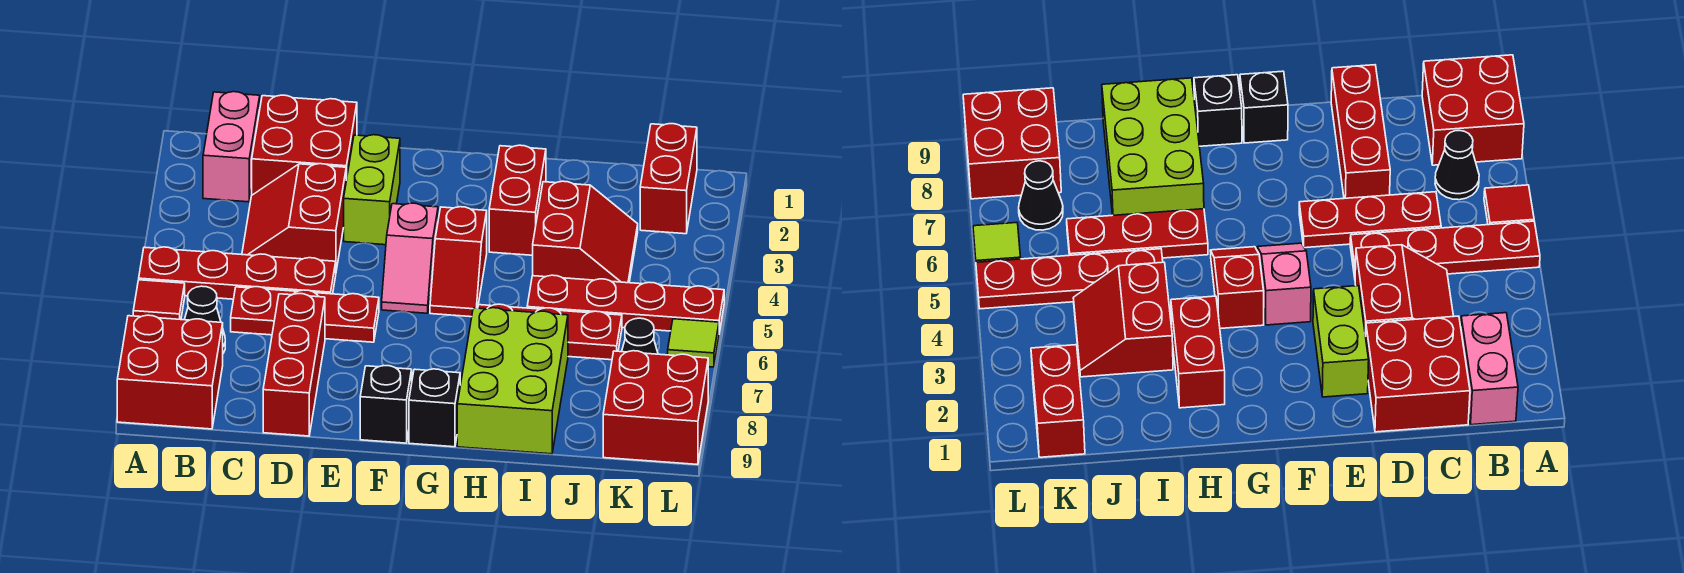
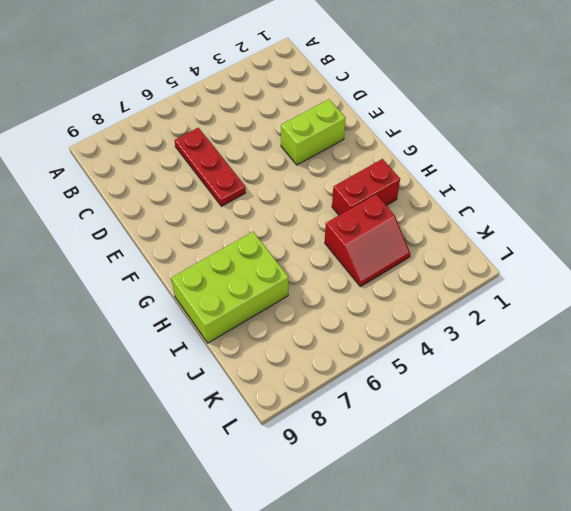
none -> red 1x4 plate [139,247,336,299]
none -> red 1x1 tile [133,280,185,320]
none -> red 2x2 brick [117,315,223,429]

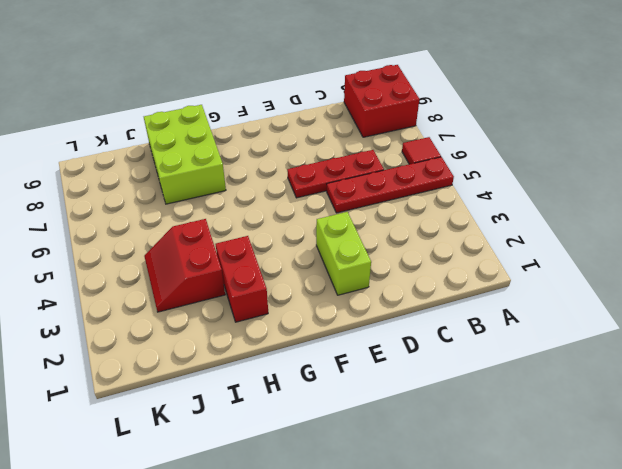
none -> pink 1x2 brick [203,92,260,202]
none -> black 1x1 cone [184,286,225,353]
none -> red 2x2 brick [252,95,357,195]

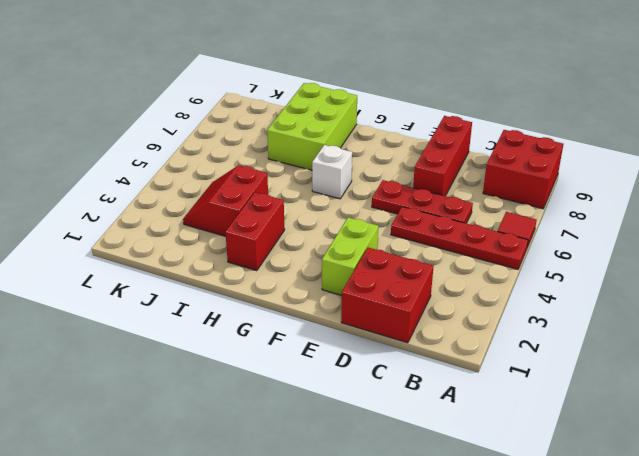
white 1x1 brick [312,145,352,199] -> none
none -> pink 1x2 brick [203,92,260,202]
none -> black 1x1 cone [184,286,225,353]
none -> red 2x2 slope [242,164,346,271]

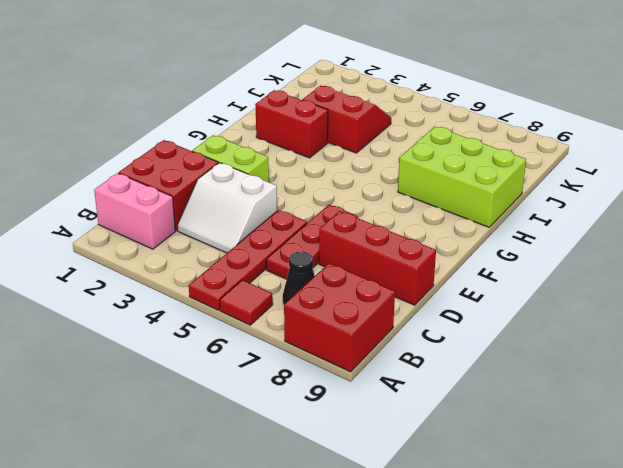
white 2x2 slope [177,163,277,253] -> red 2x2 slope [242,164,346,271]
none -> pink 1x2 slope [382,203,438,313]
none -> black 1x1 brick [360,366,412,443]
none -> red 1x2 slope [430,207,487,317]

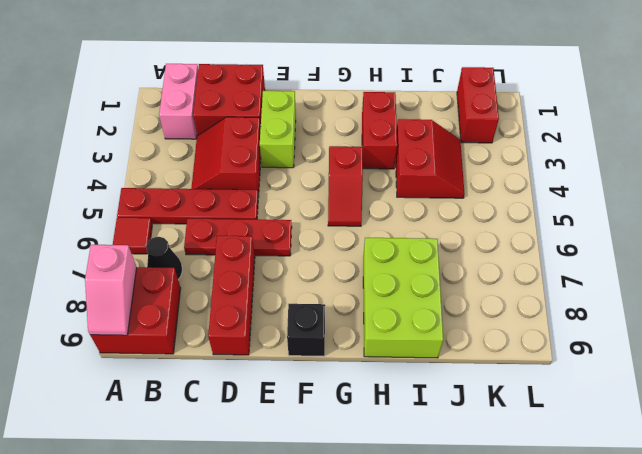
pink 1x2 slope [85,245,137,335] -> pink 1x2 slope moved to [382,203,438,313]
none -> black 1x1 brick [409,369,460,447]
none -> red 1x3 plate [478,304,622,360]
none -> red 1x4 plate [527,275,724,333]

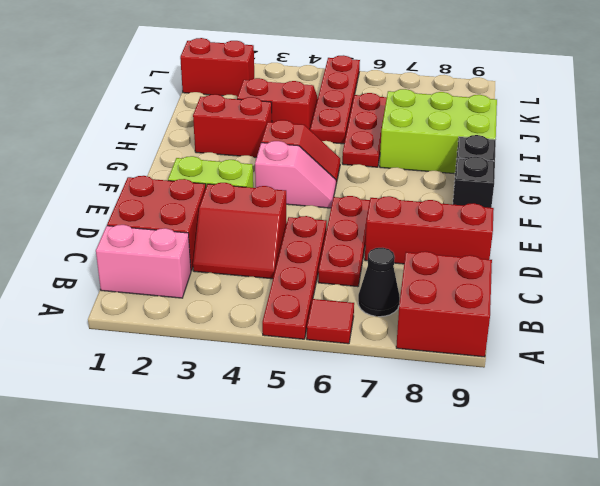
none -> black 1x1 cone [622,318,658,354]
none -> red 2x2 brick [603,351,708,465]
none -> lime 1x1 tile [668,319,719,367]

